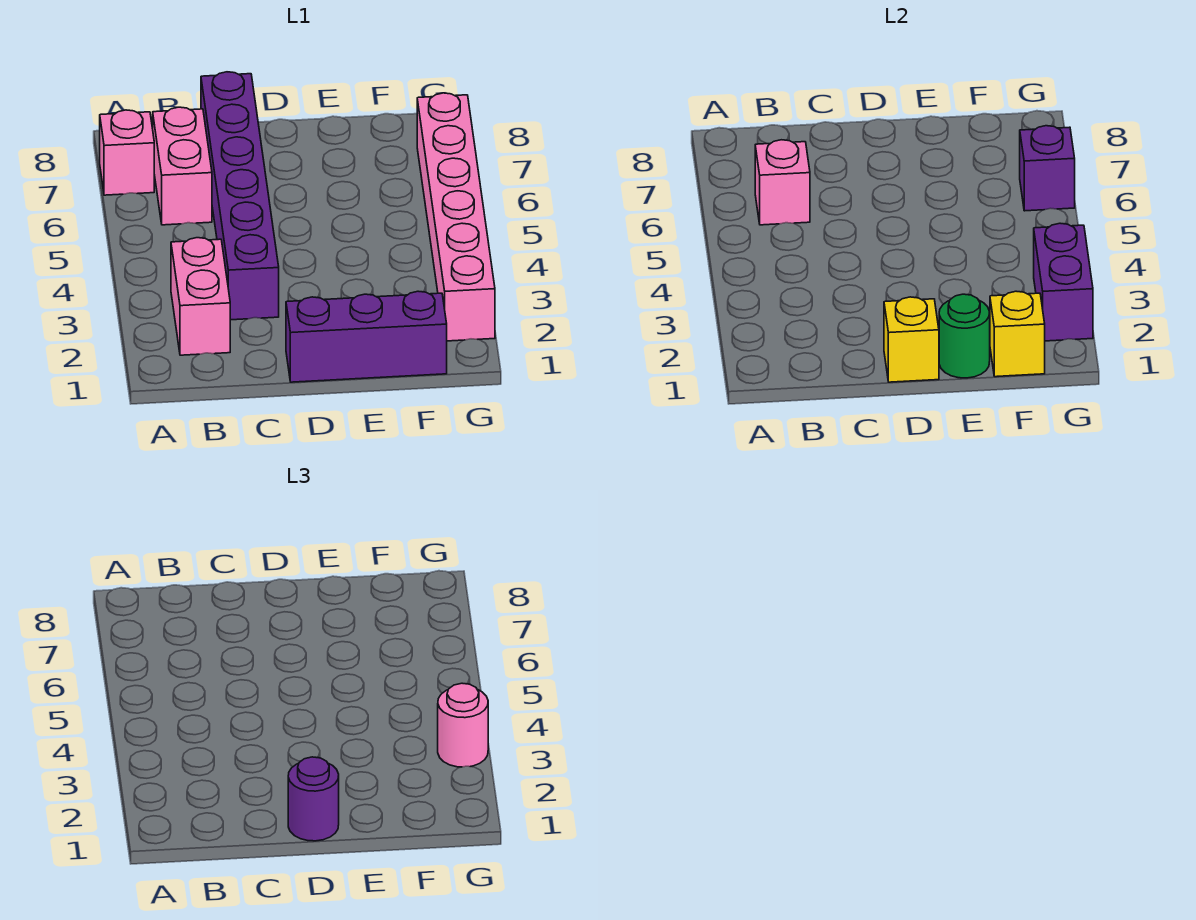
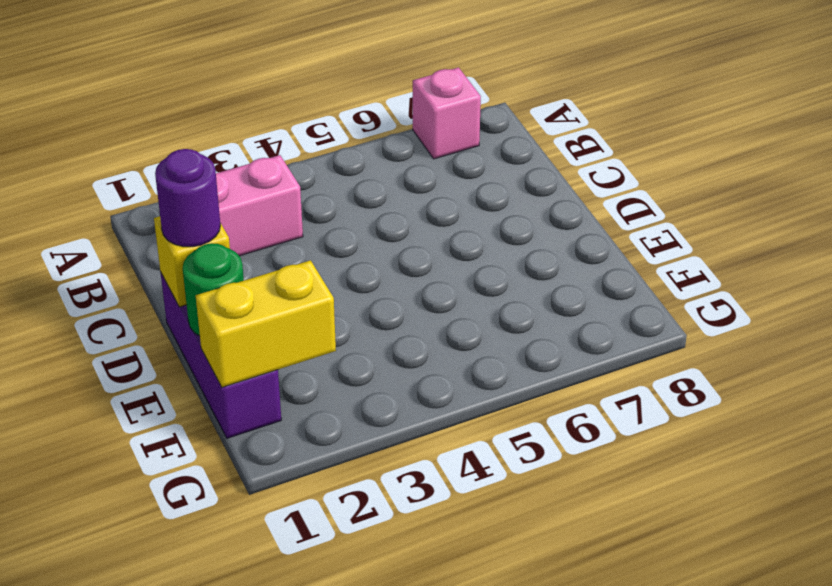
yellow 1x2 brick [196,260,336,387] -> yellow 1x1 brick [990,291,1045,377]
none -> pink 1x2 brick [152,107,212,225]
none -> purple 1x6 brick [201,72,279,320]
none -> pink 1x6 brick [417,93,495,341]

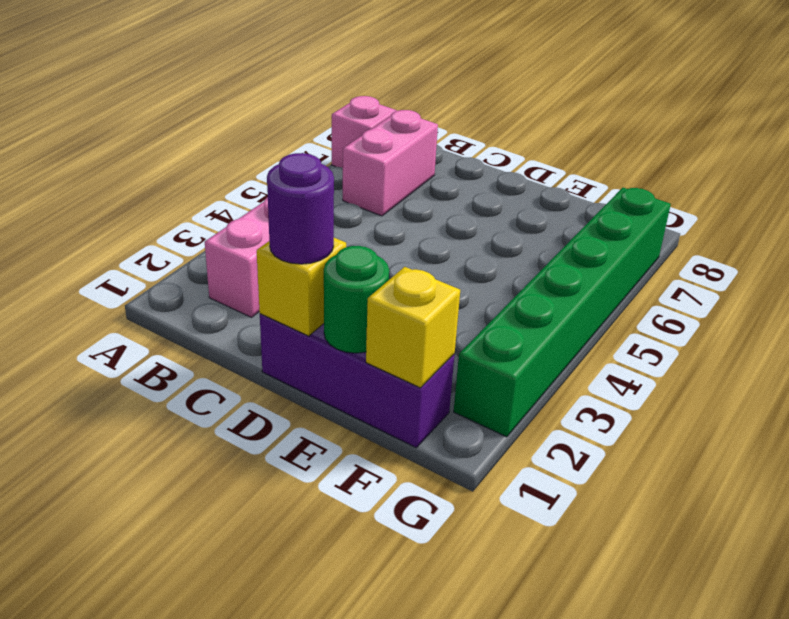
green 1x6 brick [454,188,671,437] -> pink 1x6 brick [417,93,495,341]
none -> purple 1x6 brick [201,72,279,320]
none -> pink 1x1 brick [755,140,810,225]
none -> purple 1x2 brick [1034,223,1093,341]

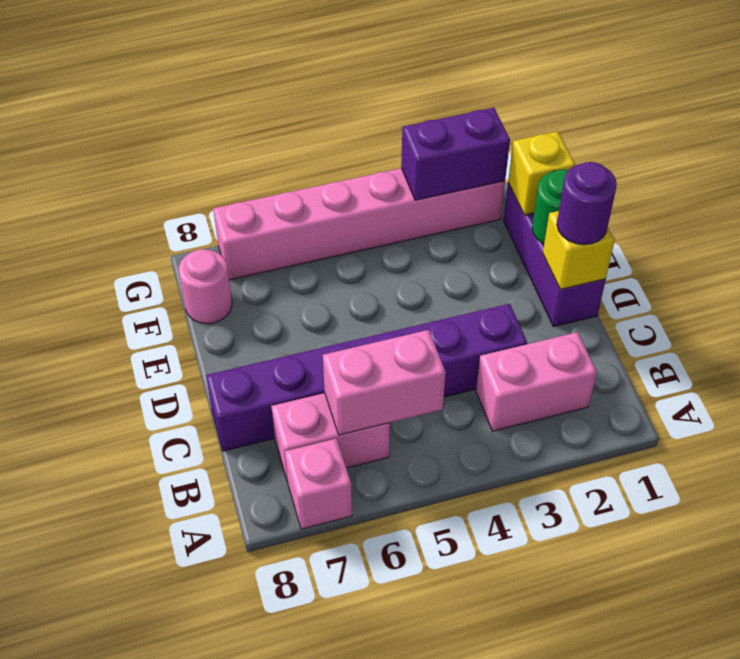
pink 1x2 brick [323,330,446,435] -> pink 1x1 brick [755,140,810,225]
pink 1x1 round brick [179,249,232,324] -> pink 1x1 round brick moved to [438,683,488,767]
none -> purple 1x1 brick [1020,126,1075,211]

